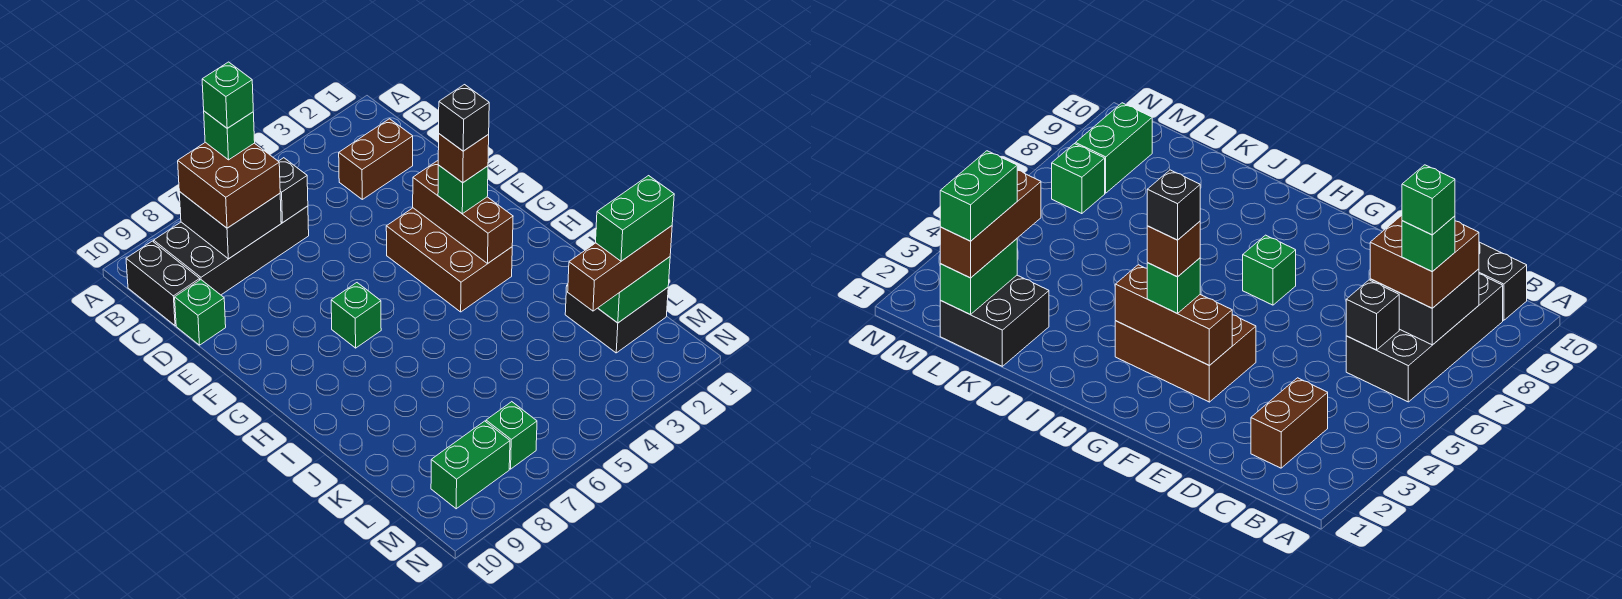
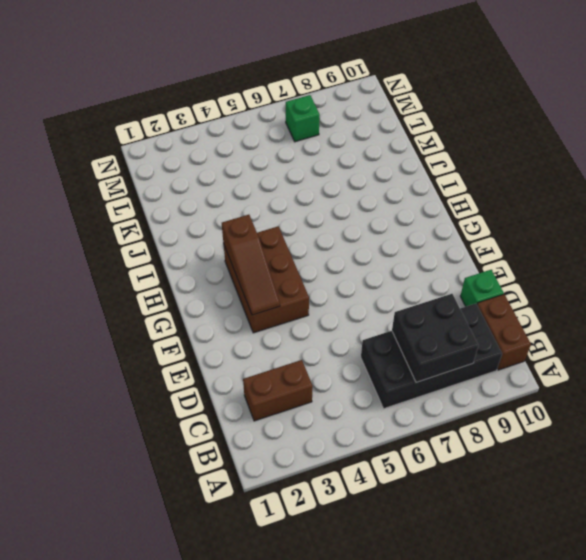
brown 1x2 brick [477,294,531,370] -> black 1x2 brick [126,241,200,326]
brown 1x3 slope [222,215,280,315] -> brown 1x3 brick [413,161,513,263]
none -> green 1x1 brick [331,283,381,348]
none -> black 2x2 brick [565,285,668,353]
none -> green 1x2 brick [431,421,510,509]

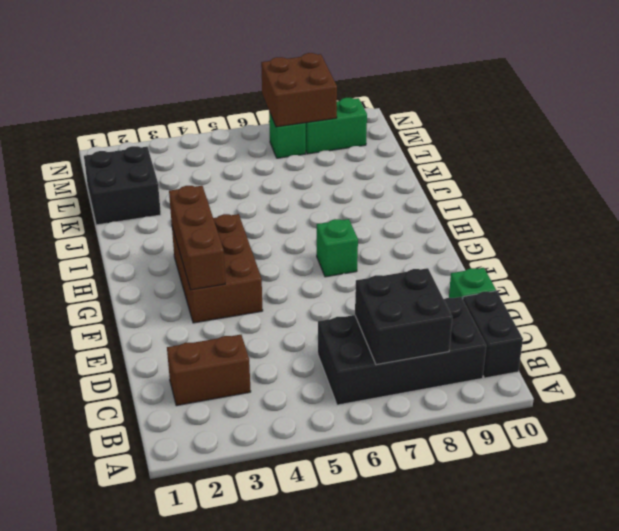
brown 2x2 brick [261,53,337,127] -> brown 2x2 brick moved to [178,142,280,228]
none -> black 1x1 brick [278,158,308,223]
none -> green 1x2 brick [598,257,670,323]
none -> green 1x1 brick [438,165,488,214]

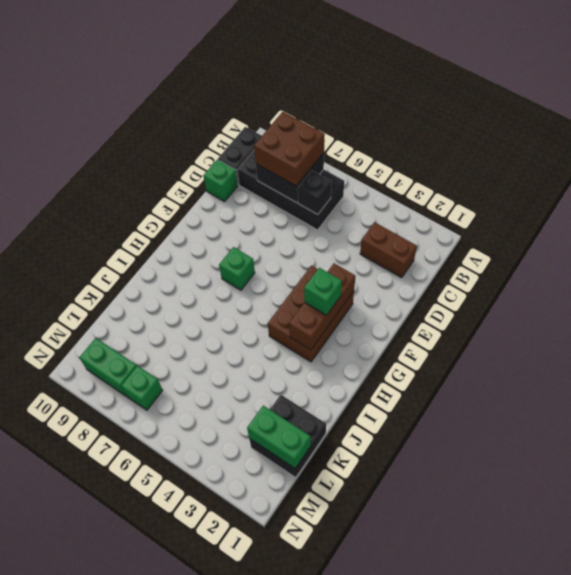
none -> brown 1x3 brick [568,226,672,311]
none -> green 1x1 brick [204,111,255,160]
none -> brown 1x1 brick [438,134,489,183]

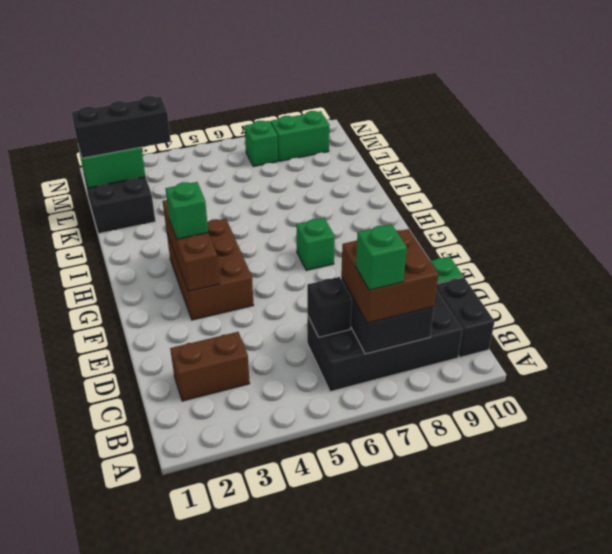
black 1x3 brick [71,96,171,158] -> brown 1x3 brick [568,226,672,311]
none -> brown 1x1 brick [438,134,489,183]
none -> green 1x2 brick [596,176,674,261]
none -> green 1x1 brick [202,62,253,128]

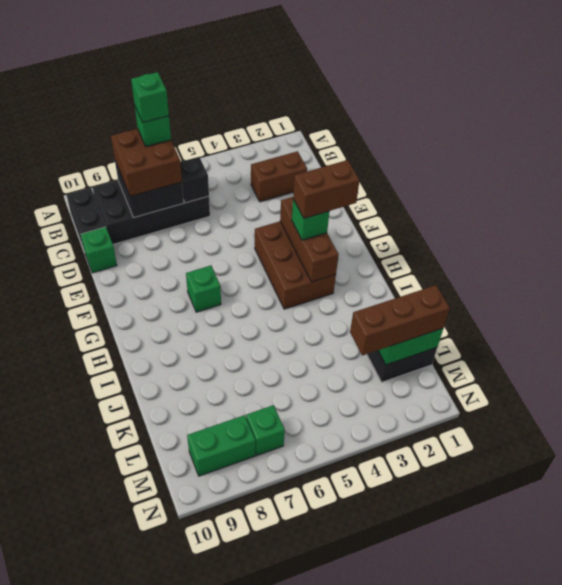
brown 1x2 brick [293,160,360,218] -> brown 1x1 brick [438,134,489,183]
none -> green 1x2 brick [596,176,674,261]
none -> black 1x1 brick [439,85,489,151]

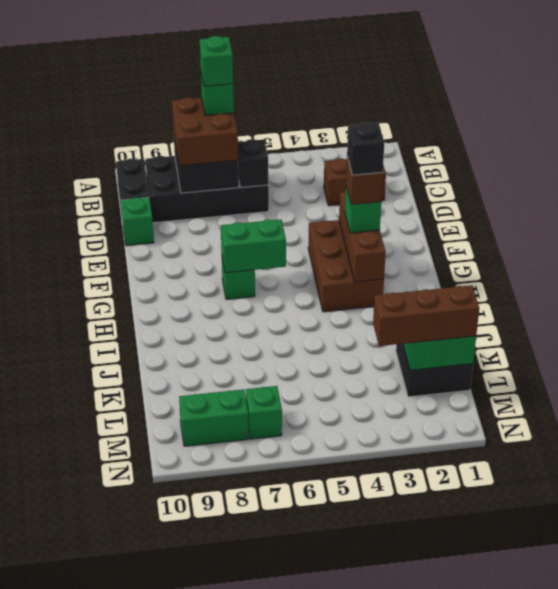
green 1x2 brick [221,219,286,273] -> green 1x2 brick moved to [596,176,674,261]

